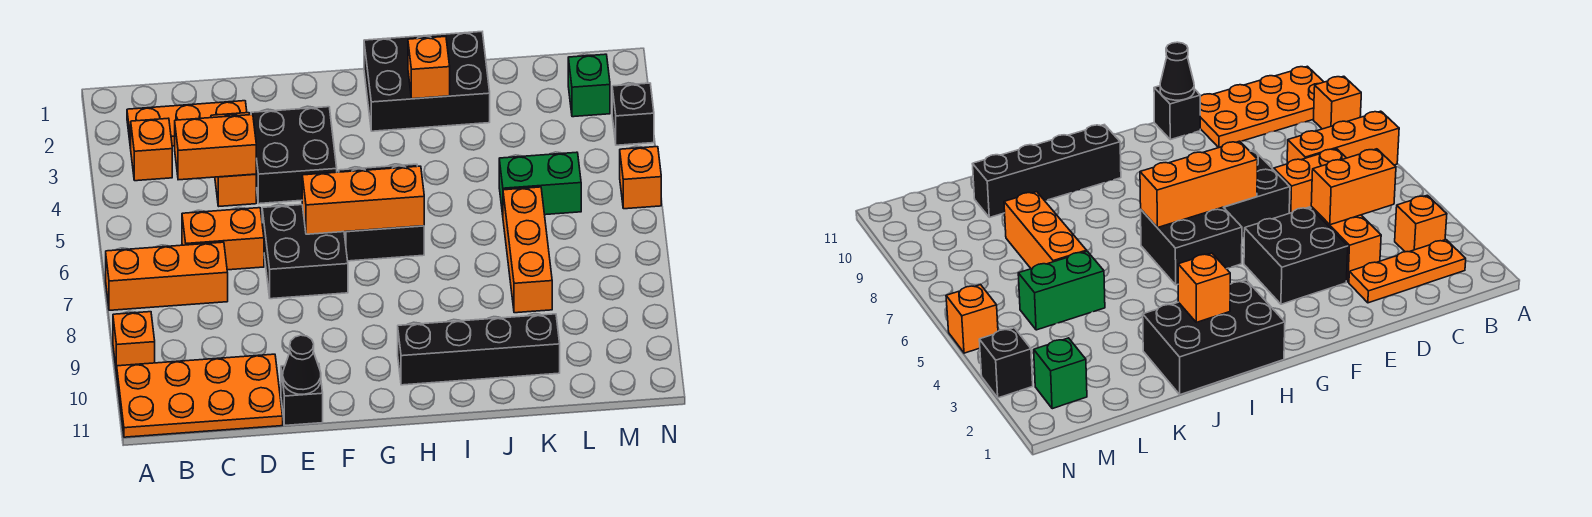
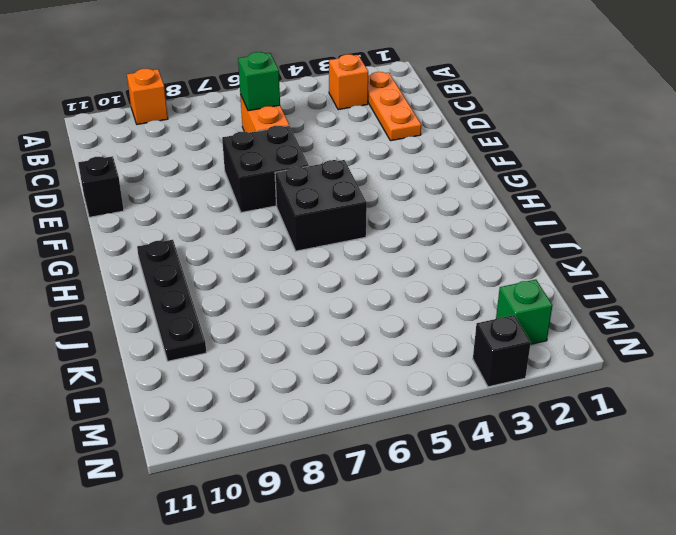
green 1x1 brick [238,52,280,111] -> none
black 1x4 plate [137,240,206,361] -> black 1x4 brick [398,314,560,385]
none -> orange 1x3 brick [106,242,228,310]
none -> orange 2x4 plate [117,354,283,437]
none -> orange 1x2 brick [211,113,256,206]

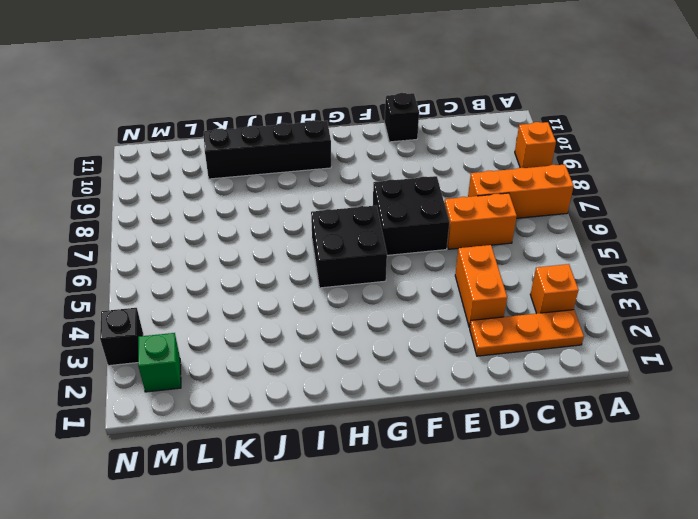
none -> orange 2x4 plate [117,354,283,437]
none -> black 2x2 brick [251,107,337,204]
none -> black 2x3 brick [364,32,490,131]

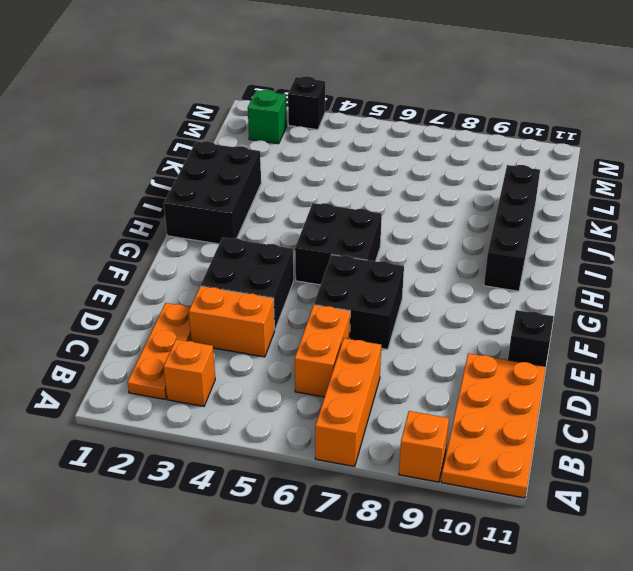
none -> green 1x2 brick [499,152,581,215]
none -> orange 1x3 brick [503,187,552,313]
none -> orange 1x1 brick [620,147,661,209]

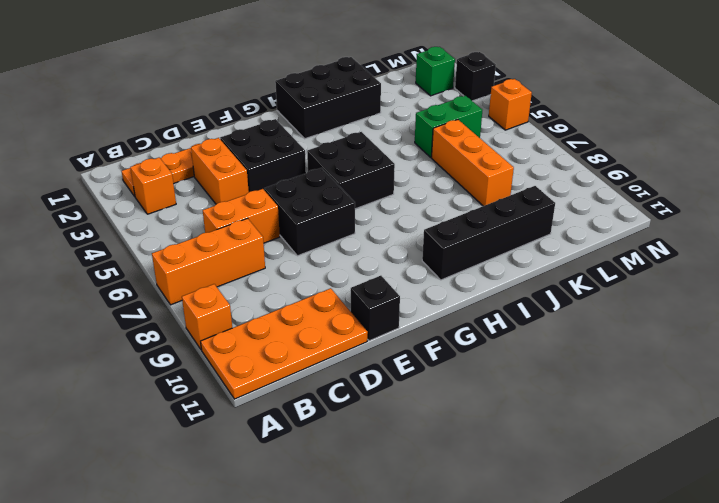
none -> orange 1x2 brick [175,115,256,180]
none -> black 1x1 cone [283,335,321,394]
none -> orange 1x3 brick [302,166,424,234]

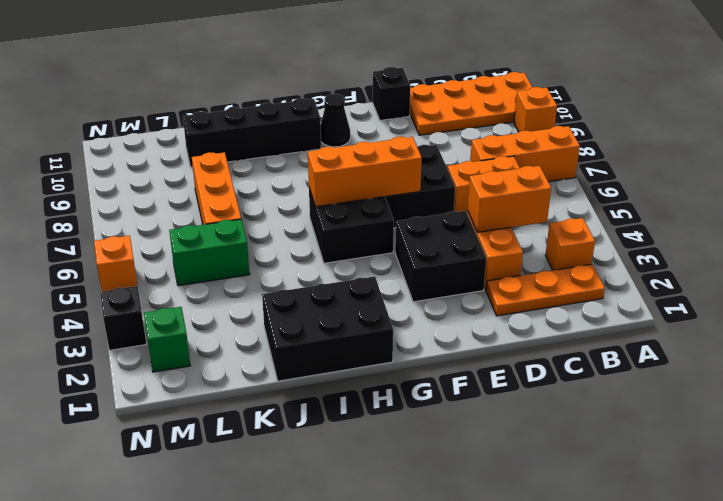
black 1x1 cone [321,94,351,147] -> black 1x1 cone moved to [283,335,321,394]
none -> orange 1x1 brick [408,37,450,99]

